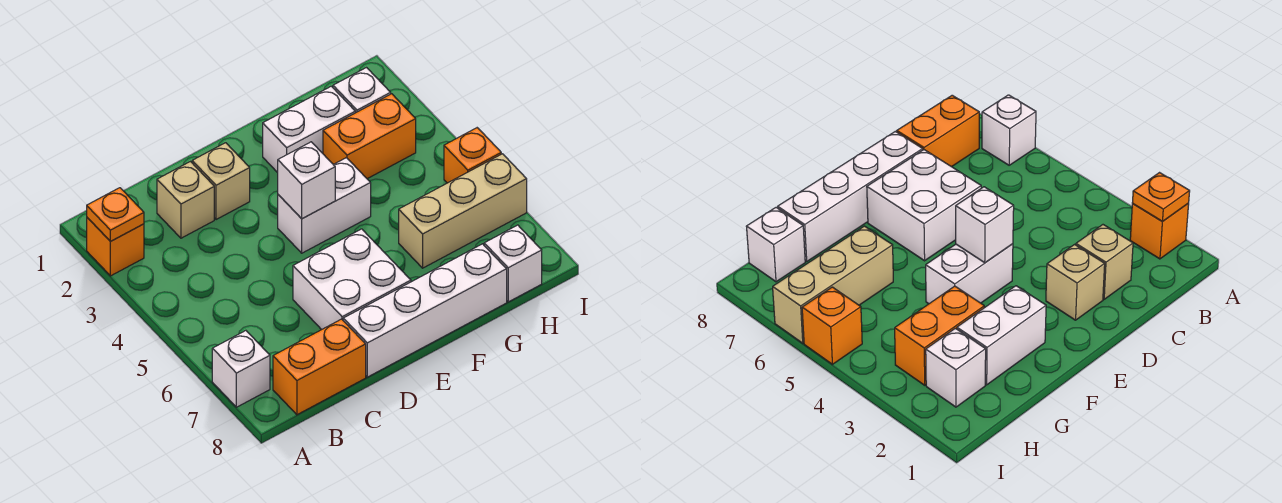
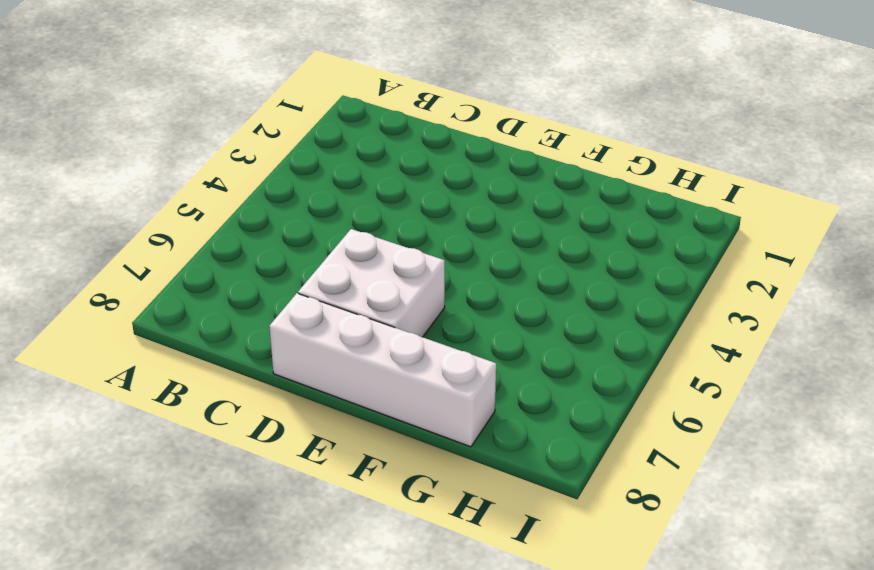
none -> orange 1x1 brick [87,218,144,276]
none -> white 1x1 brick [212,331,270,407]
none -> orange 1x2 brick [273,319,366,415]

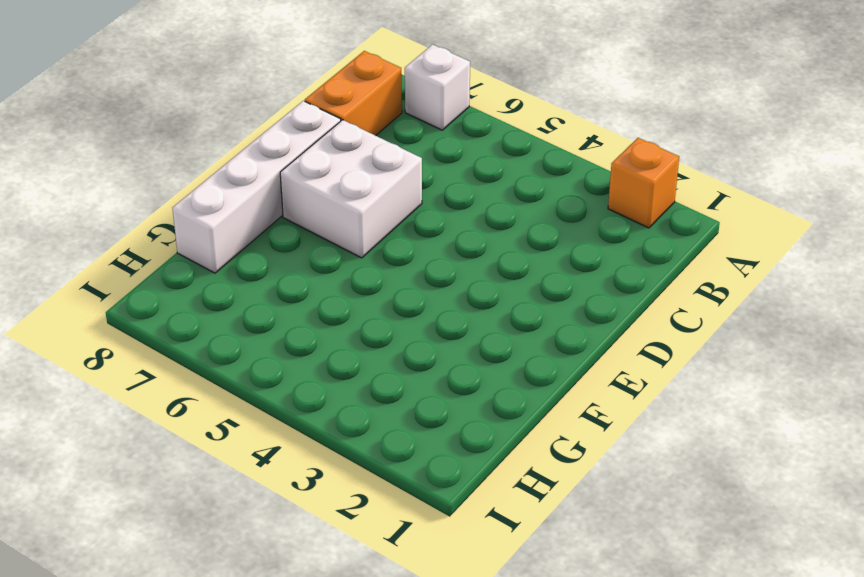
none -> tan 1x1 brick [157,162,214,238]
none -> tan 1x1 brick [192,143,250,220]
none -> white 1x2 brick [278,158,371,253]

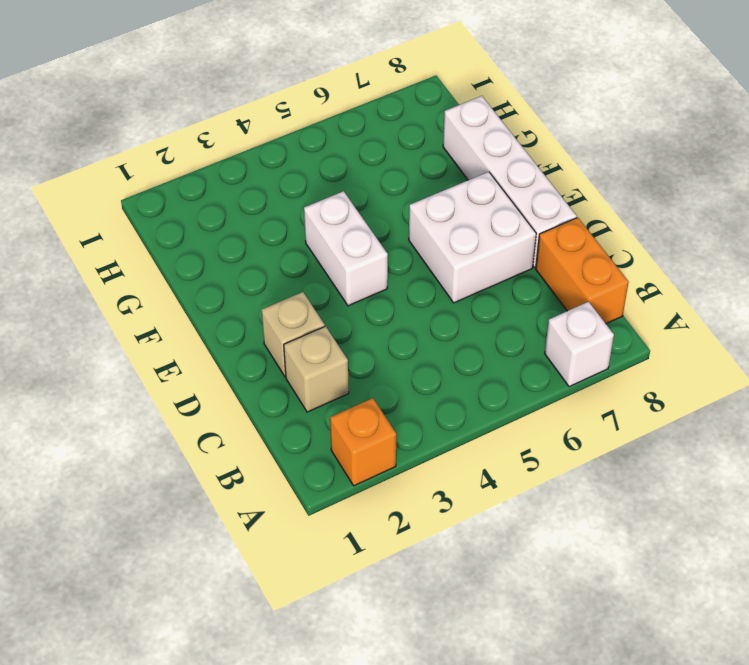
none -> white 1x2 brick [263,86,355,173]
none -> orange 1x2 brick [323,94,416,179]
none -> tan 1x3 brick [399,154,527,268]

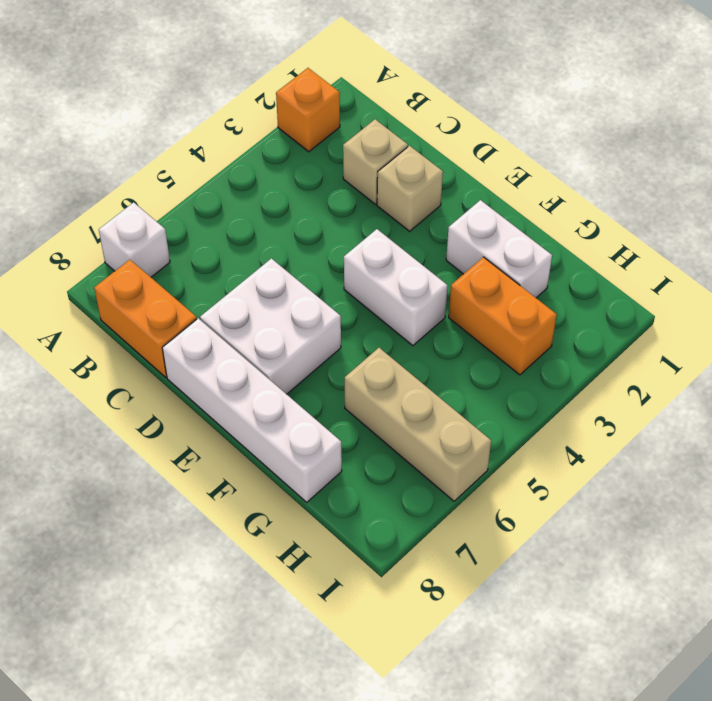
none -> white 1x1 brick [333,68,391,113]
none -> white 1x1 brick [484,225,542,302]
none -> orange 1x1 brick [444,128,501,183]

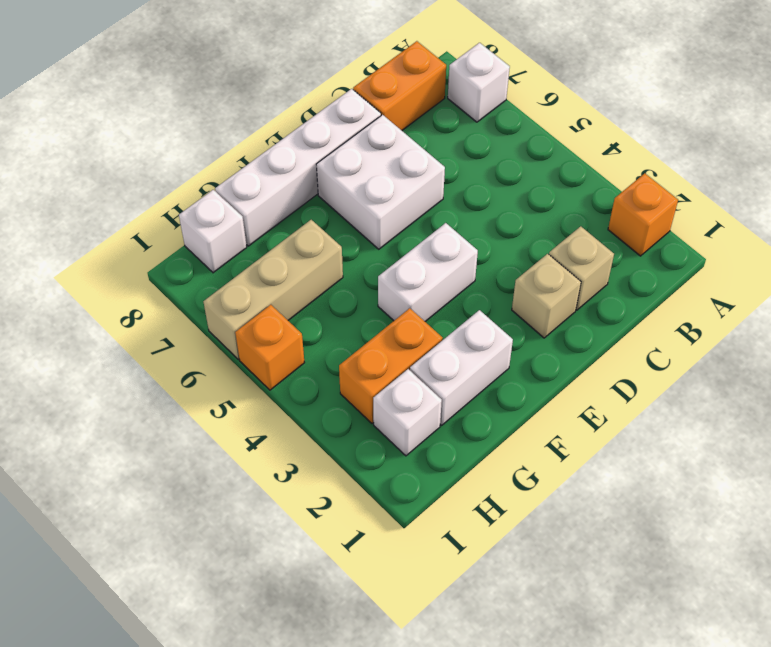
none -> orange 1x1 plate [87,188,144,241]
none -> white 1x1 brick [278,142,335,219]

